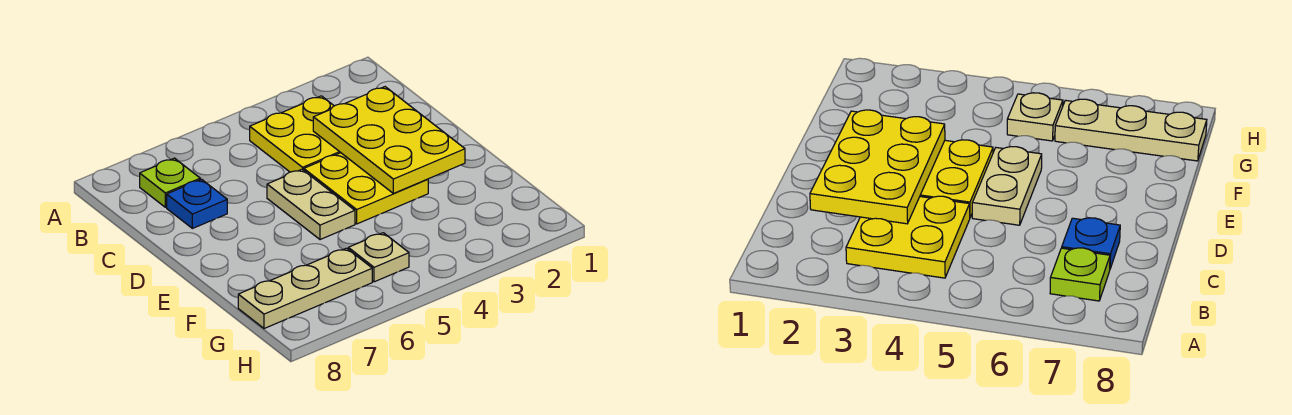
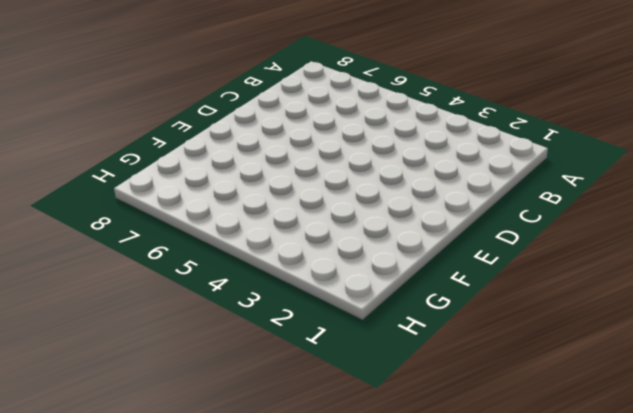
none -> yellow 2x2 plate [250,96,341,172]
none -> lime 1x1 plate [140,158,200,207]

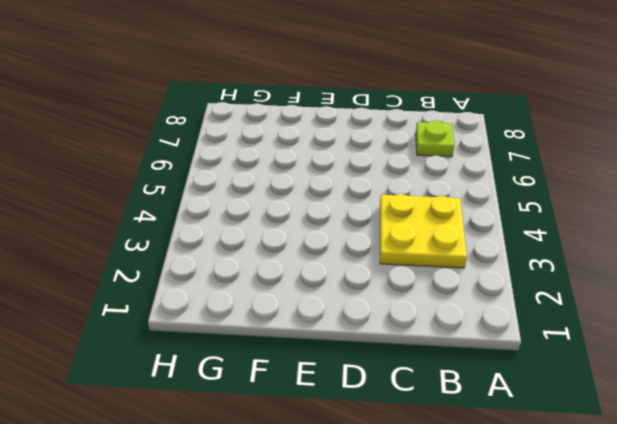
none -> blue 1x1 plate [167,179,227,228]
none -> yellow 2x2 plate [304,153,428,224]

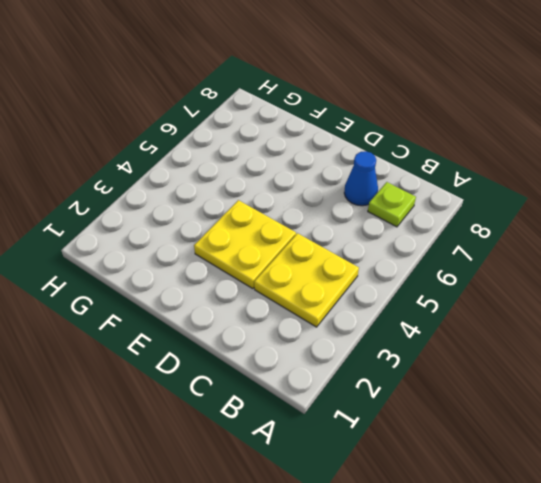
blue 1x1 cone [344,151,378,206] -> blue 1x1 plate [167,179,227,228]
none -> tan 1x2 plate [267,169,355,240]
none -> tan 1x1 plate [348,233,409,282]

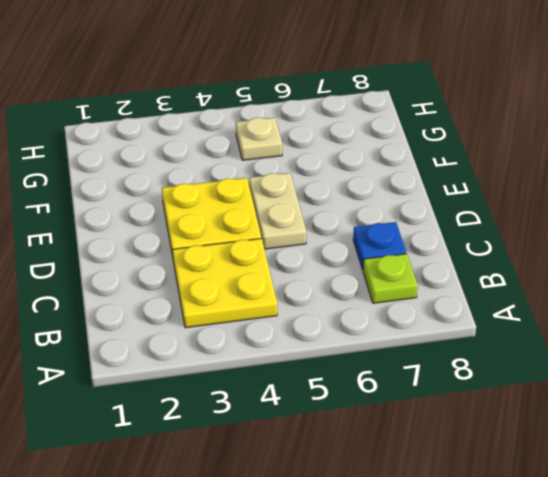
none -> tan 1x3 plate [238,248,372,329]
none -> yellow 2x3 plate [313,87,465,193]

